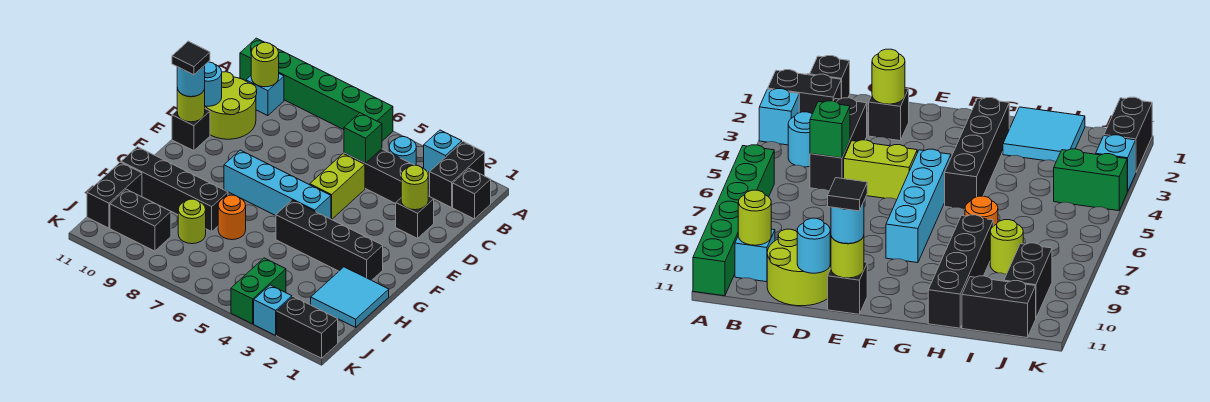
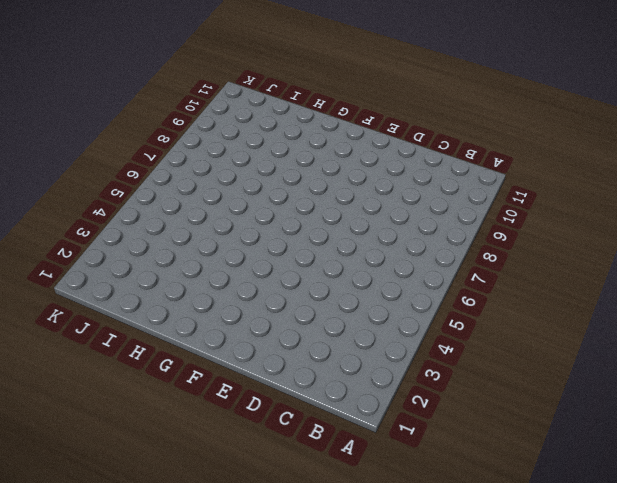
none -> black 1x2 brick [430,142,485,207]
none -> cyan 1x1 brick [424,130,462,173]
none -> green 1x6 brick [240,38,393,141]

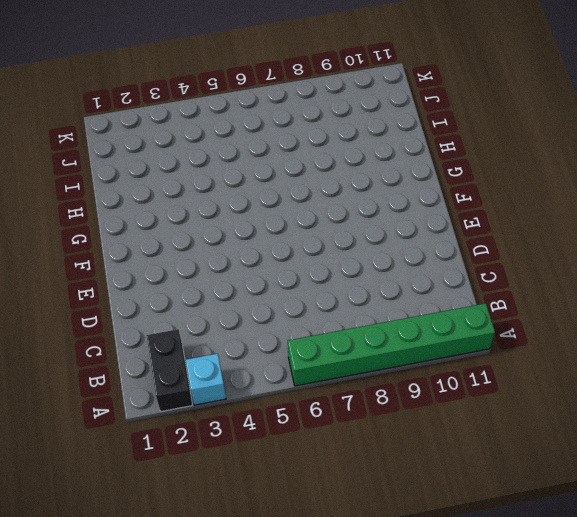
none -> black 1x1 brick [453,169,491,219]
none -> cyan 1x1 round brick [389,137,416,165]
none -> cyan 1x1 brick [246,74,284,116]

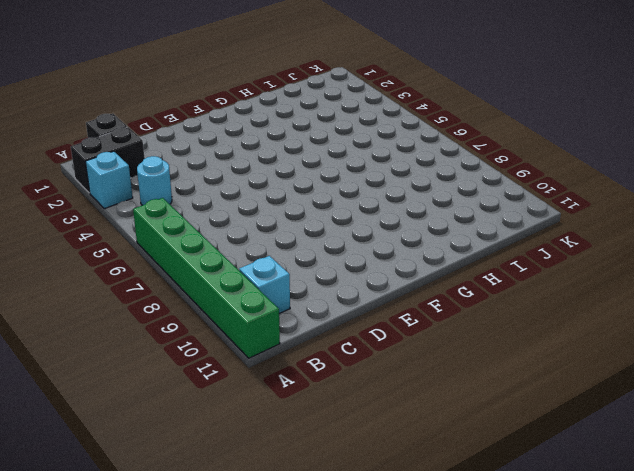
none -> black 1x3 brick [344,149,413,204]
none -> lime 2x2 round brick [205,72,257,139]
none -> black 1x1 brick [396,196,434,238]

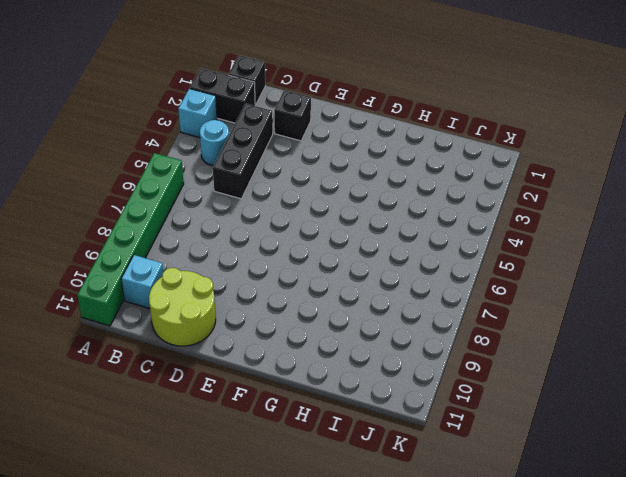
none -> lime 1x2 brick [310,154,365,219]
none -> black 1x1 brick [172,109,210,151]
none -> cyan 1x4 brick [224,150,331,219]

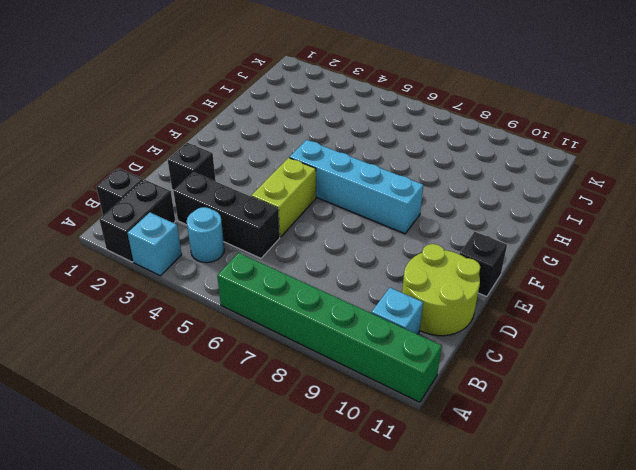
none -> black 1x4 brick [276,200,383,280]
none -> cyan 2x2 tile [311,267,389,327]
none -> orange 1x1 round brick [218,195,246,240]

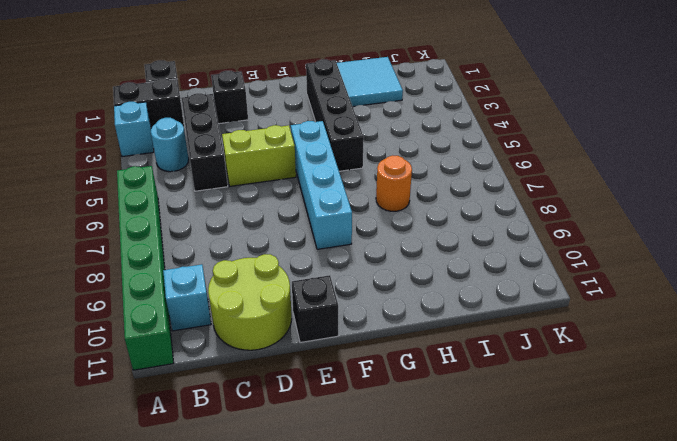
none -> black 1x4 brick [121,147,228,231]
none -> lime 1x1 round brick [178,199,206,244]
none -> black 1x2 brick [87,162,142,228]

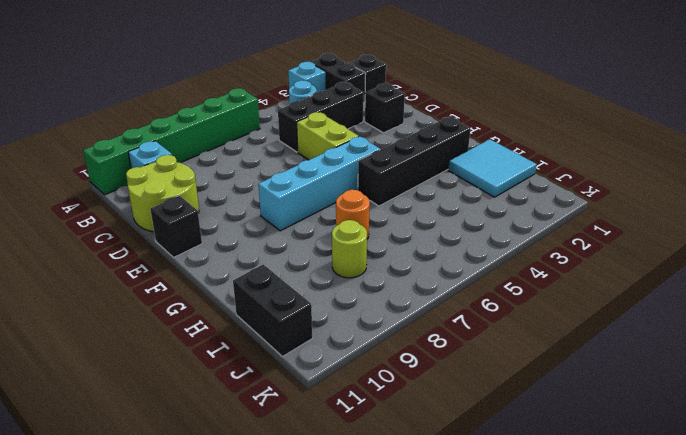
none -> black 1x4 brick [121,147,228,231]
none -> green 1x2 brick [231,258,286,324]
none -> black 1x2 brick [110,189,171,251]

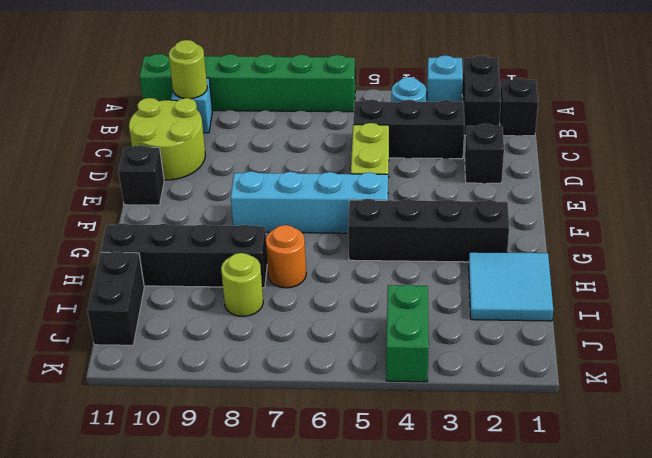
none -> black 1x2 brick [110,189,171,251]
none -> black 1x2 brick [277,297,338,358]
none -> cyan 1x1 brick [254,285,292,335]

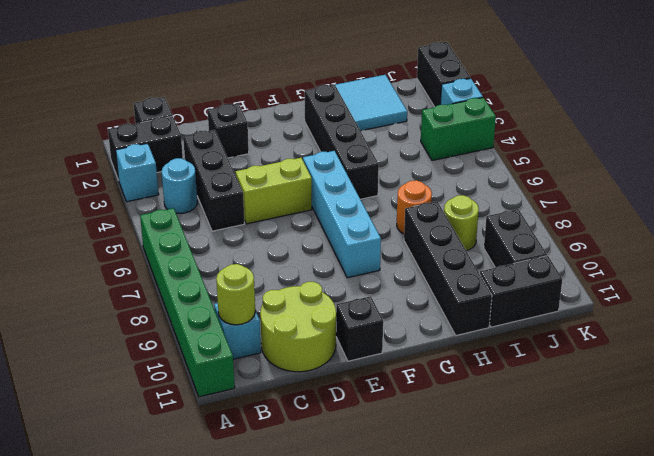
none -> green 1x1 brick [344,113,382,163]
none -> lime 1x1 round brick [401,165,428,210]
none -> cyan 1x1 round brick [205,62,222,106]

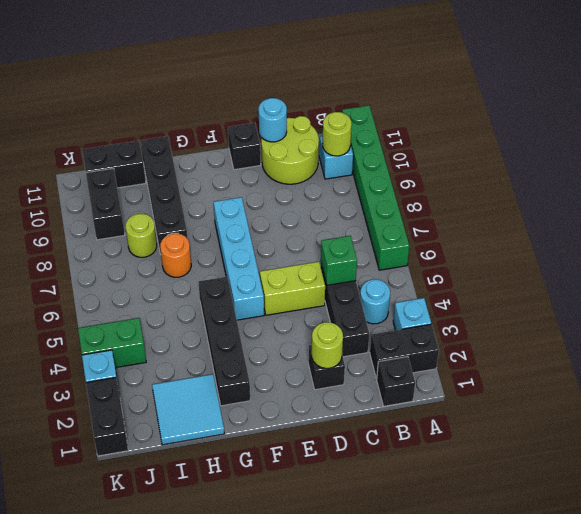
none -> lime 1x1 round brick [177,88,205,122]
none -> cyan 1x1 round brick [177,65,205,97]
none -> black 1x1 tile [172,41,210,75]

